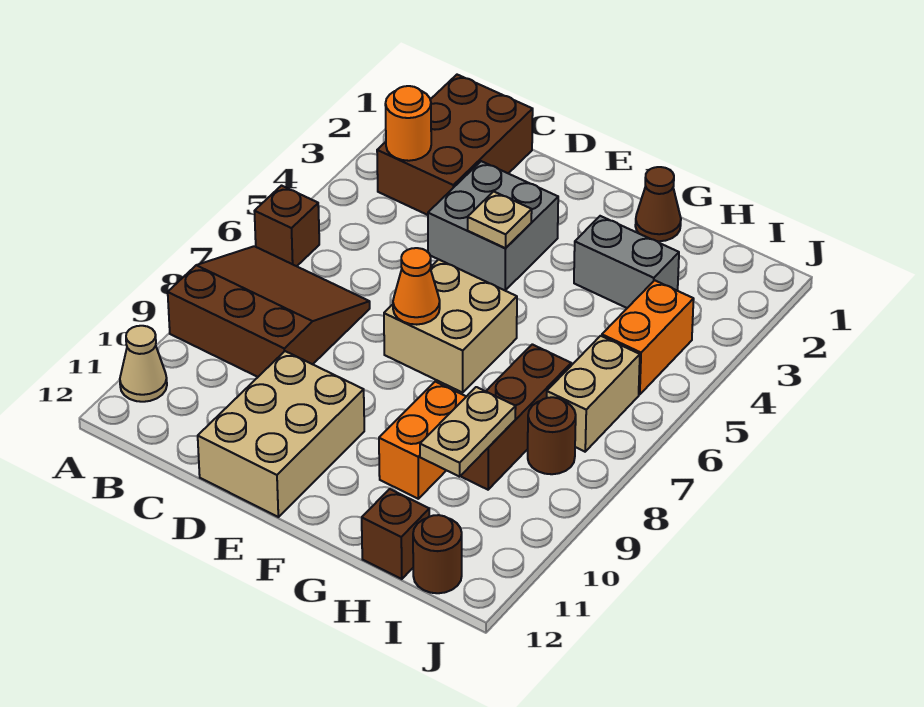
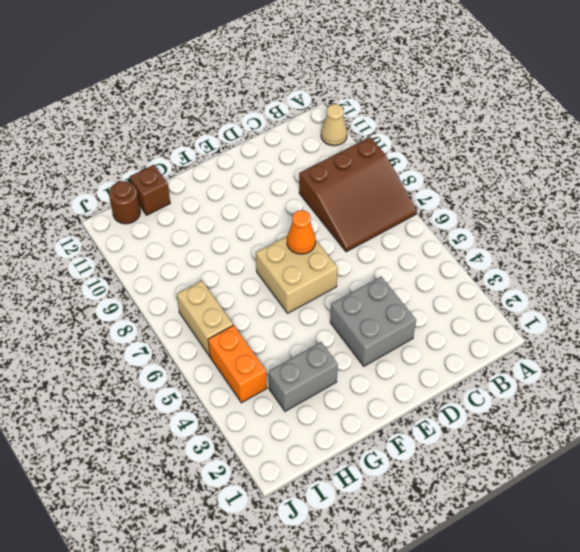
none -> brown 1x1 brick [254,186,319,266]
none -> brown 2x3 brick [377,75,533,215]
none -> tan 2x3 brick [198,351,364,517]

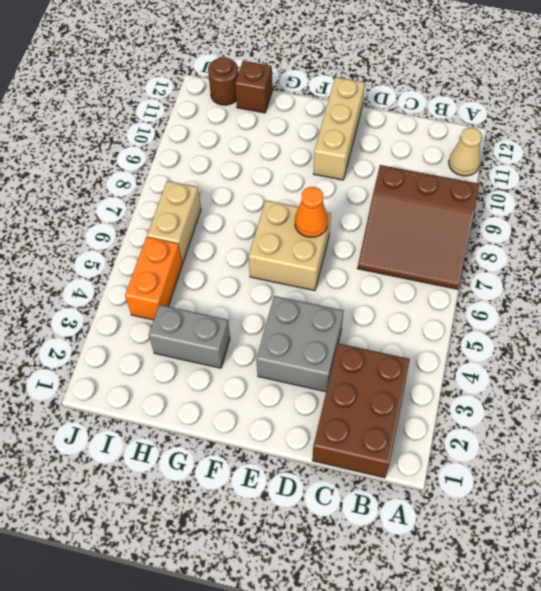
tan 1x3 brick [314,77,365,180] -> tan 2x3 brick [198,351,364,517]
none -> brown 1x1 brick [254,186,319,266]
none -> brown 1x1 cone [635,167,681,241]
none -> orange 1x2 brick [379,382,466,499]

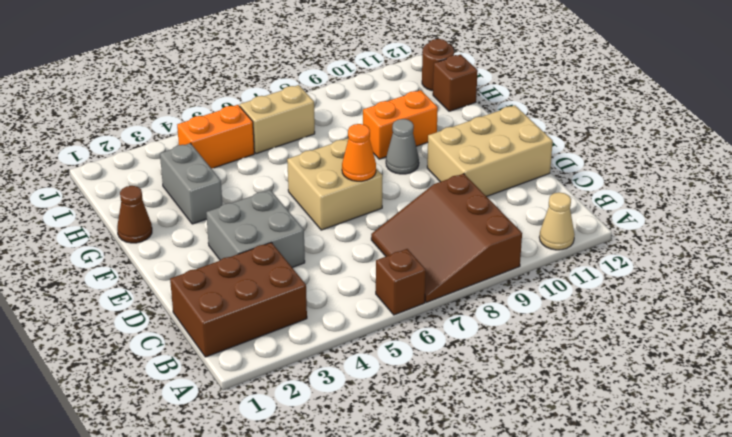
grey 1x1 cone [386,119,419,174] -> none
none -> brown 1x3 brick [461,344,571,490]
none -> brown 1x1 round brick [528,397,576,474]
none -> orange 1x1 round brick [385,86,431,161]

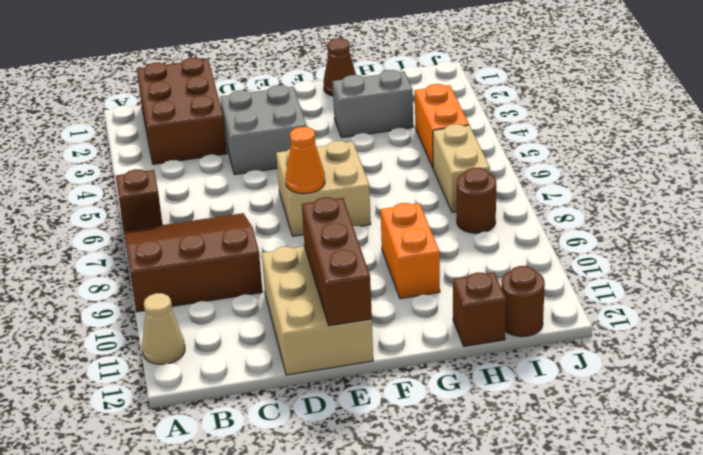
brown 1x3 brick [302,197,372,326] -> brown 1x3 brick moved to [461,344,571,490]
none -> orange 1x1 round brick [385,86,431,161]
none -> tan 1x1 plate [468,191,532,248]
none -> tan 1x2 plate [420,387,516,477]

